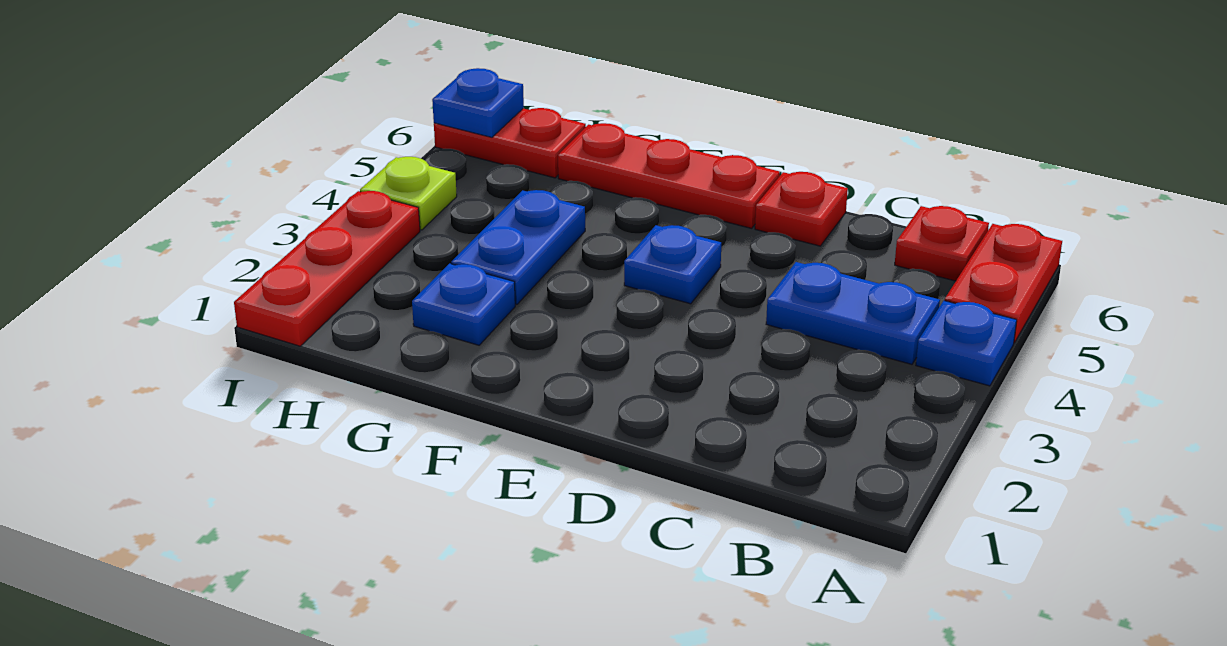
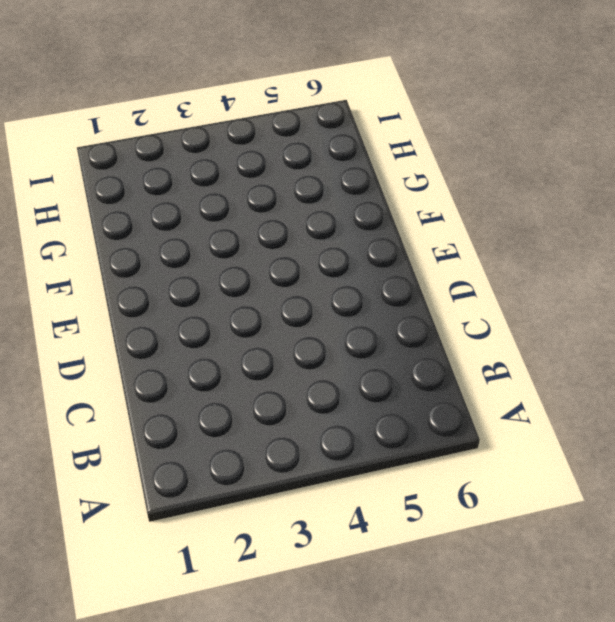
none -> blue 1x1 plate [916,301,1017,386]
none -> red 1x2 plate [945,224,1062,343]
none -> blue 1x2 plate [766,262,940,364]

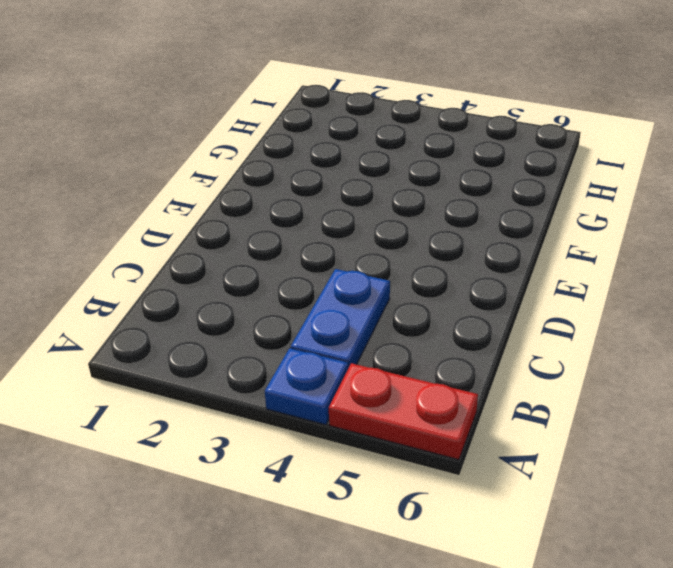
none -> red 1x1 plate [895,206,989,281]
none -> red 1x1 plate [755,172,848,246]
none -> blue 1x1 plate [624,225,721,304]

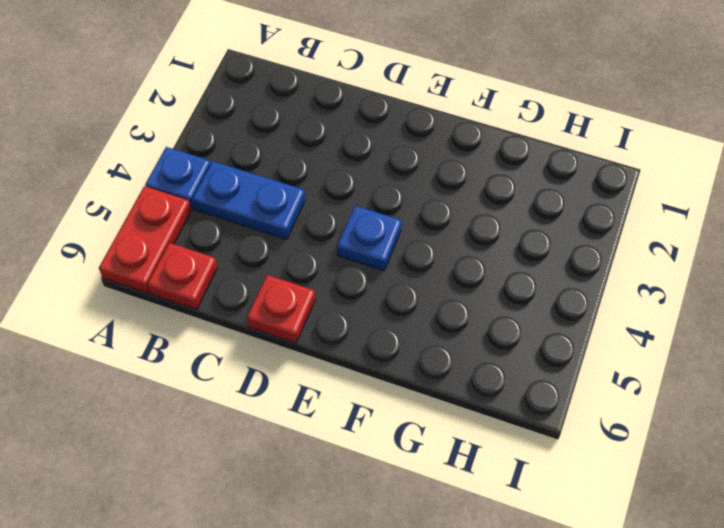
none -> red 1x3 plate [558,123,780,228]
none -> blue 1x1 plate [412,264,515,345]
none -> blue 1x2 plate [451,190,585,305]

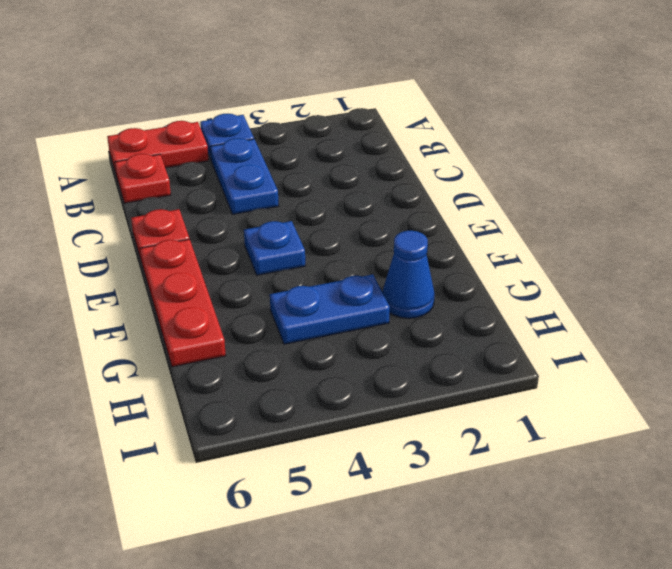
blue 1x1 cone [382,231,435,318] -> blue 1x1 plate [412,264,515,345]
none -> red 1x2 plate [434,108,586,178]
none -> red 1x3 plate [234,191,420,346]
none -> lime 1x1 plate [360,157,457,230]

